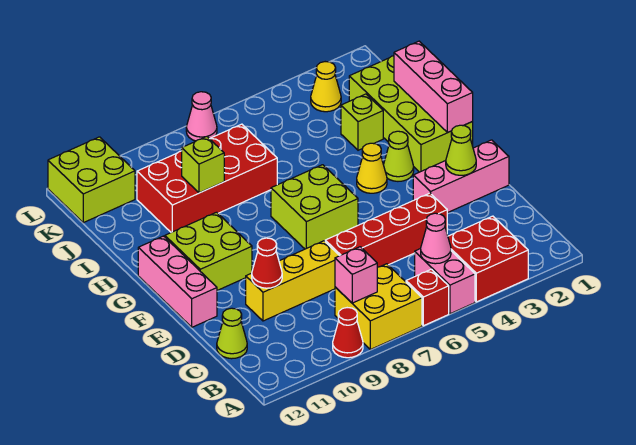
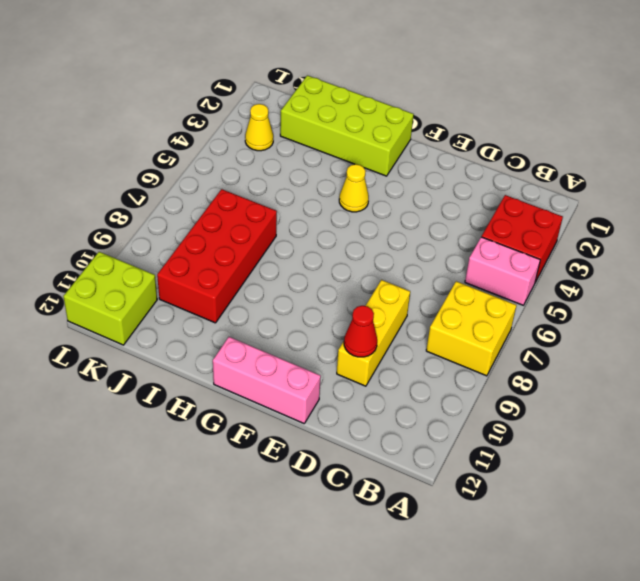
none -> red 1x1 brick [406,269,449,326]
none -> red 1x1 cone [333,308,363,358]
none -> lime 1x1 cone [217,308,247,359]

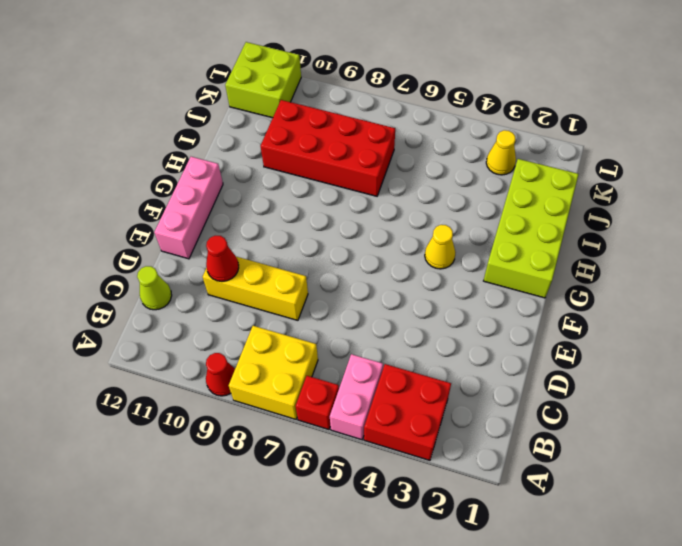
none -> red 1x4 brick [325,193,447,267]
none -> pink 1x3 brick [413,140,509,213]
none -> lime 2x2 brick [271,165,358,249]

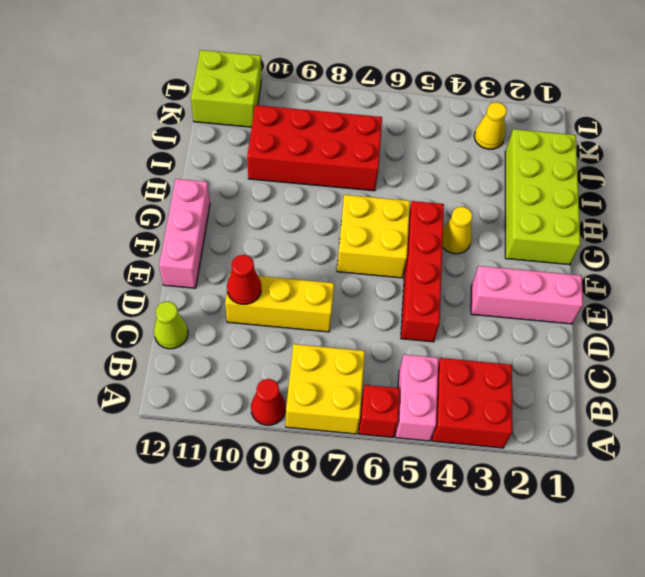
red 1x4 brick [401,201,444,342] -> red 1x4 brick turned to [325,193,447,267]
yellow 2x2 brick [337,195,410,278] -> lime 2x2 brick [271,165,358,249]
none -> lime 2x2 brick [165,212,252,290]
none -> lime 1x1 cone [383,131,414,181]
none -> lime 1x1 brick [341,94,383,150]

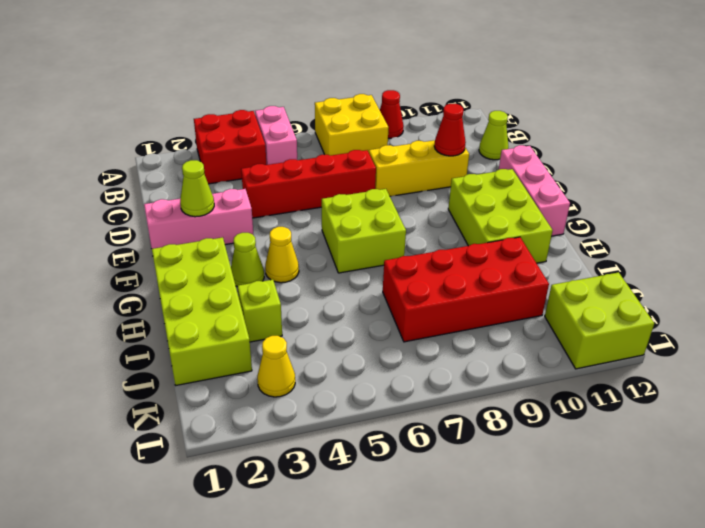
lime 2x3 brick [448,169,553,263] -> lime 2x2 brick [165,212,252,290]
none -> red 1x1 brick [406,269,449,326]
none -> pink 1x1 cone [186,92,217,141]
none -> pink 1x1 cone [421,213,451,264]

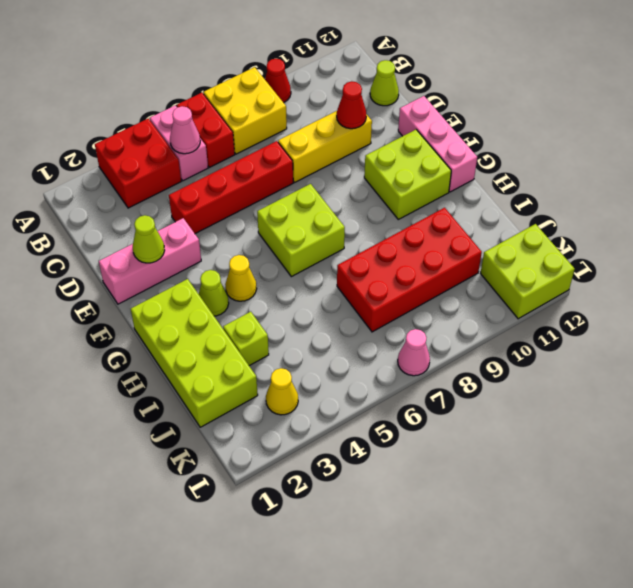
red 1x2 brick [177,93,235,167] -> red 1x1 brick [406,269,449,326]
none -> pink 1x1 brick [335,247,377,303]
none -> pink 1x3 brick [394,41,473,132]
none -> lime 1x1 brick [182,137,224,193]

